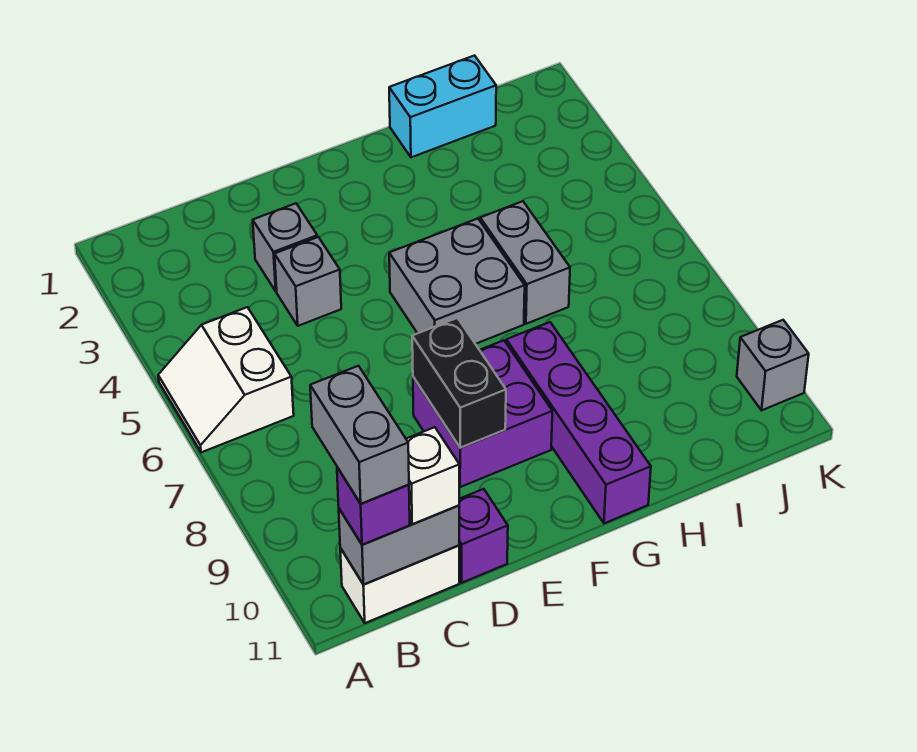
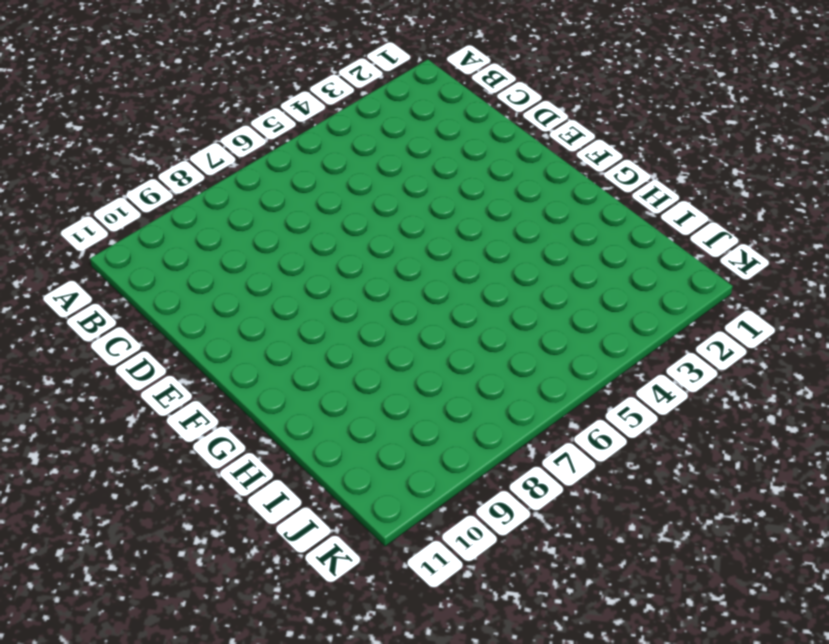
none -> white 2x2 slope [158,307,294,452]
none -> white 1x2 brick [340,546,459,623]
none -> grey 1x1 brick [253,203,317,292]

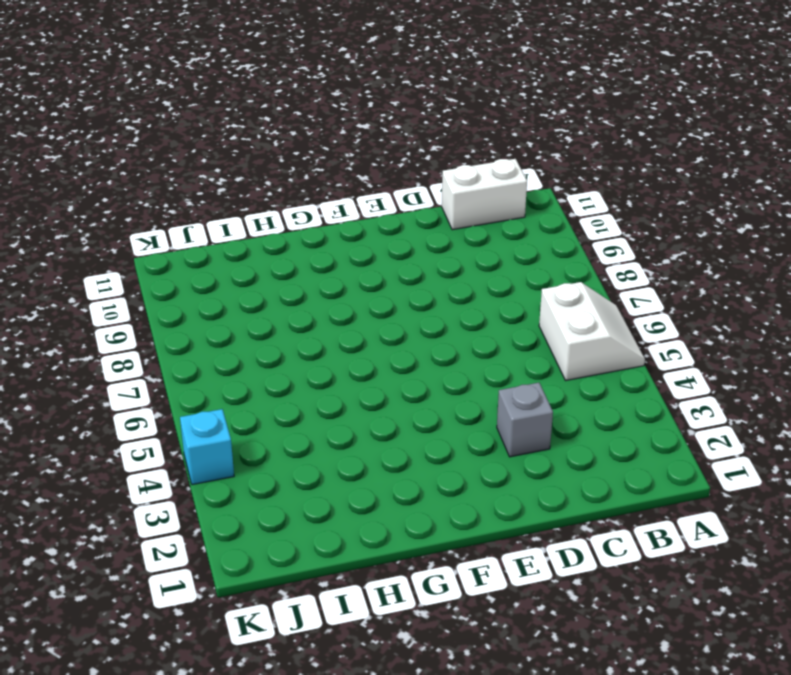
cyan 1x1 brick [180,409,234,485] -> none
none -> grey 1x1 brick [275,237,341,326]
none -> purple 1x1 brick [459,489,508,583]
none -> purple 2x2 brick [413,340,552,487]

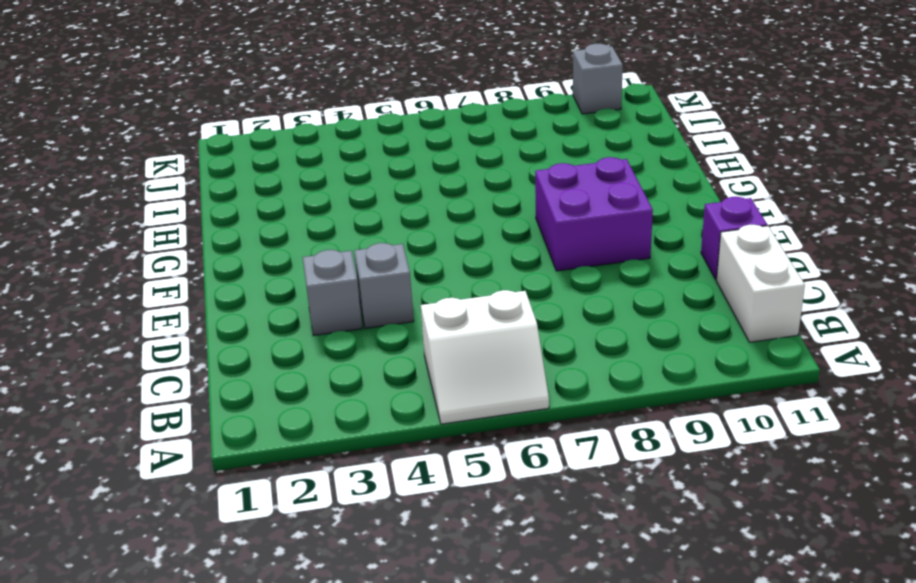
none -> grey 2x2 brick [389,218,525,344]
none -> purple 1x4 brick [506,322,651,523]
none -> cyan 1x2 brick [389,56,496,157]

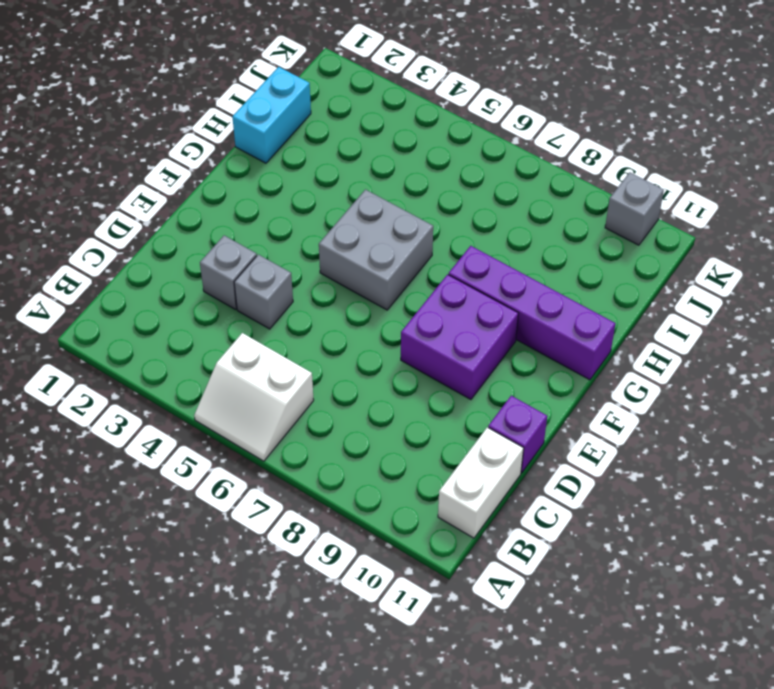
none -> grey 1x2 brick [480,201,570,324]
none -> grey 1x2 brick [339,505,459,585]
none -> black 1x2 brick [412,318,506,448]

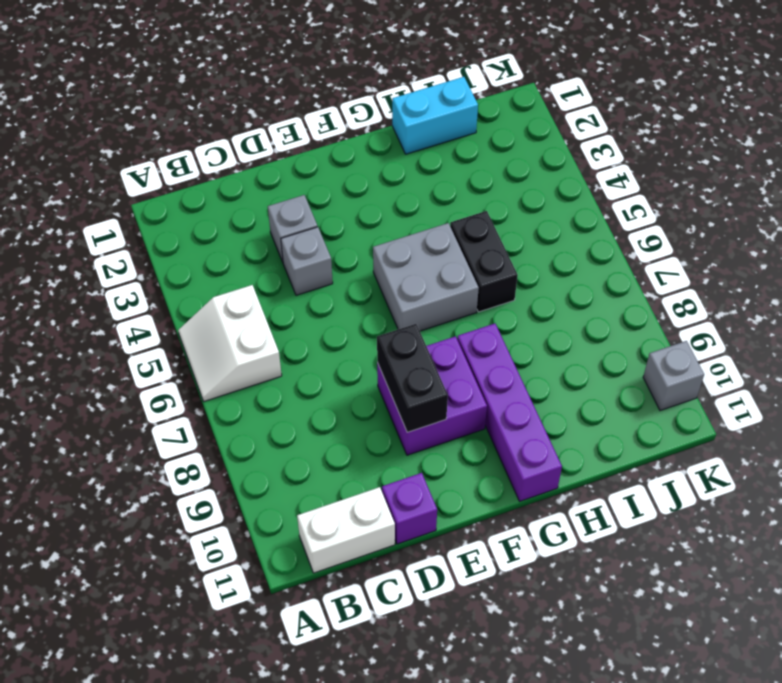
black 1x2 brick [450,211,518,312] -> grey 1x2 brick [480,201,570,324]
none -> grey 1x2 brick [339,505,459,585]
none -> purple 1x1 brick [337,467,410,545]
none -> white 1x1 brick [406,427,459,524]

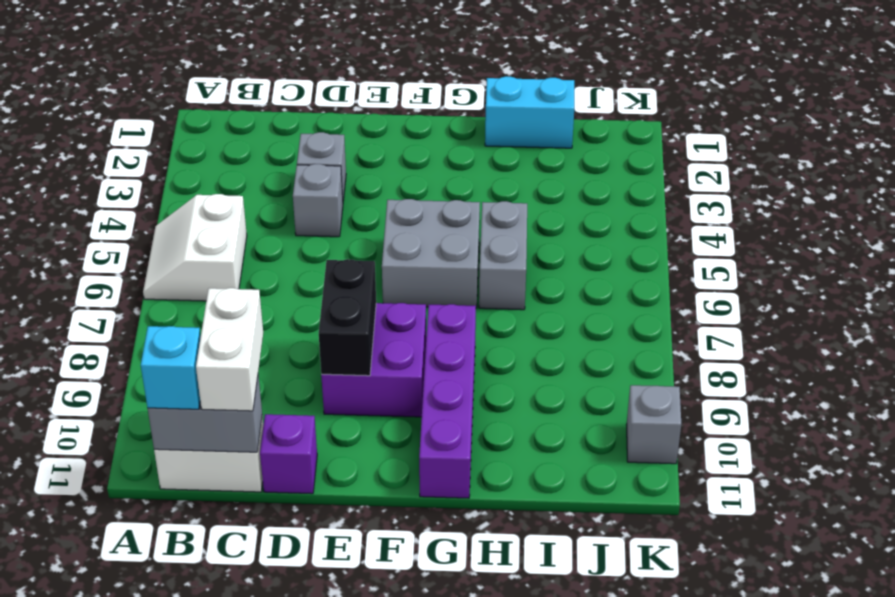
cyan 1x1 brick [141,326,201,409] -> purple 1x1 brick [337,467,410,545]
white 1x2 brick [196,288,263,411] -> white 1x1 brick [406,427,459,524]
none -> grey 1x2 brick [310,366,409,504]

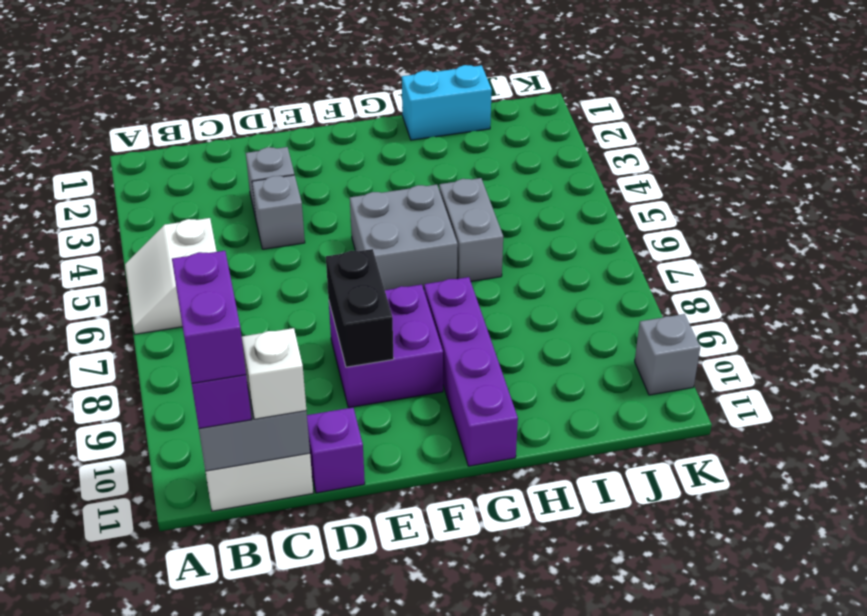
purple 1x2 brick [172,251,246,383] -> grey 1x2 brick [310,366,409,504]

